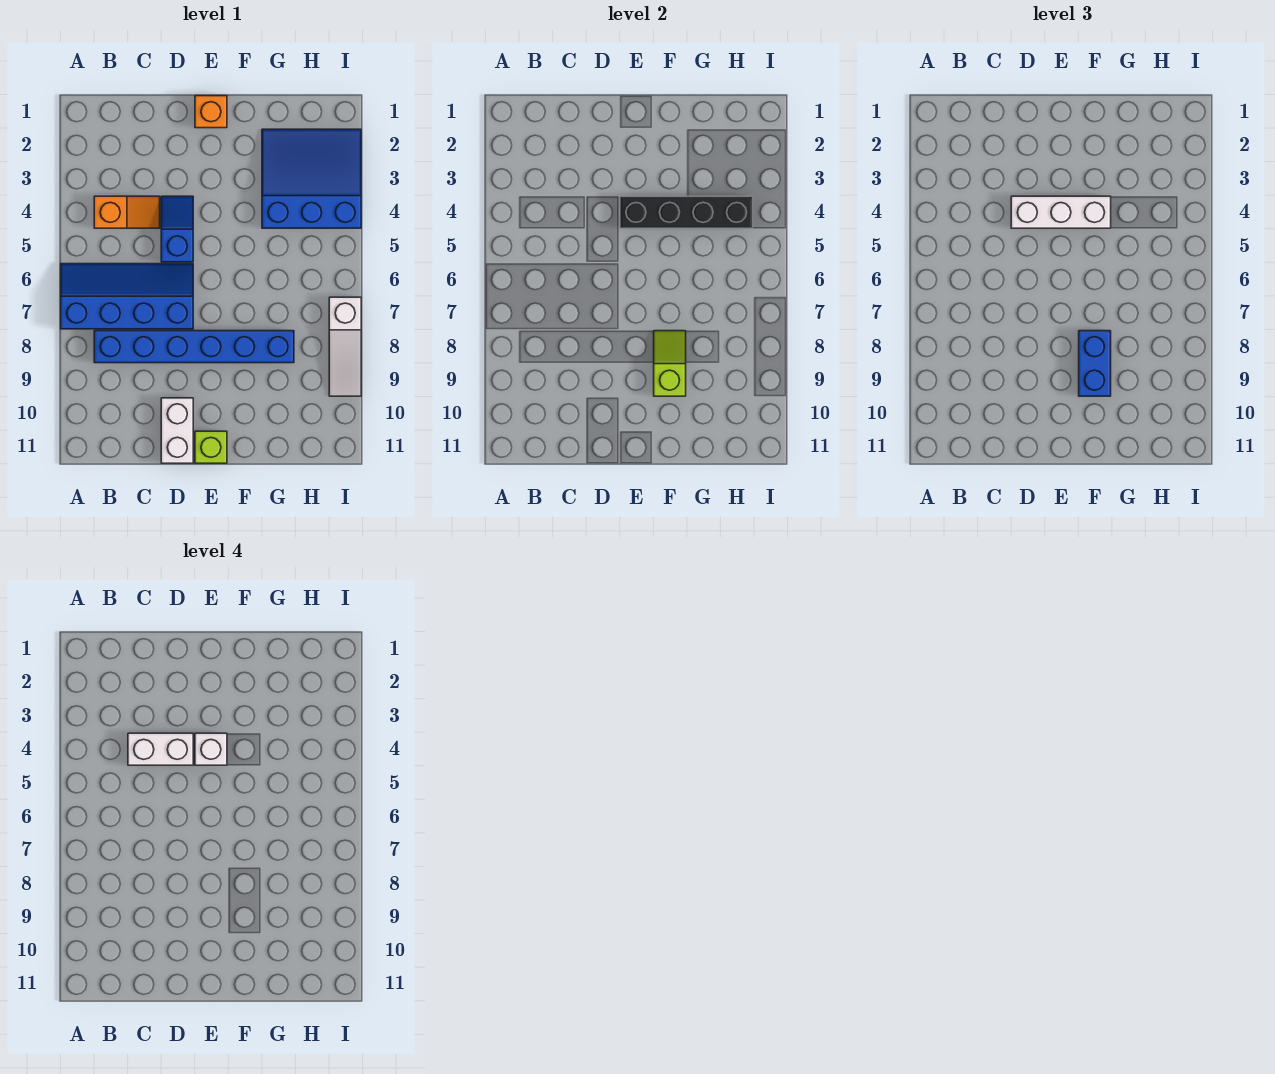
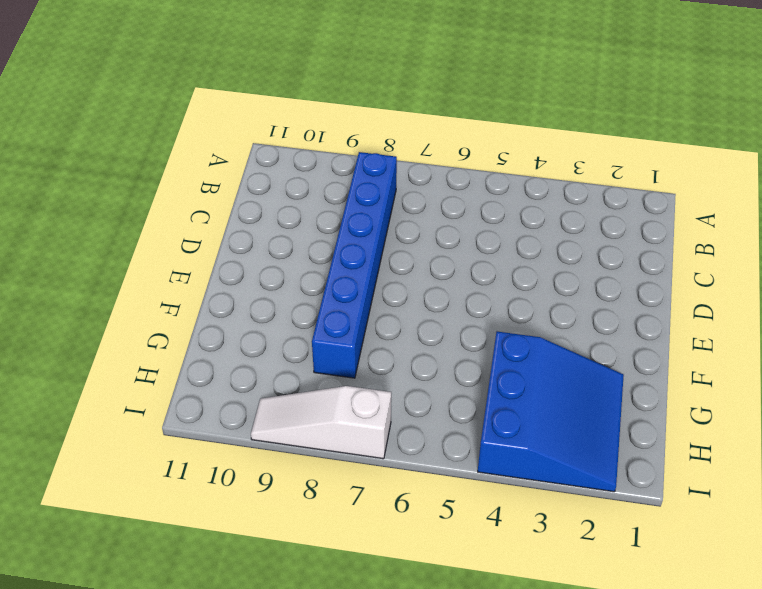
none -> blue 2x4 slope [61,264,193,329]
none -> orange 1x2 slope [94,196,160,228]
none -> blue 1x2 slope [161,196,193,262]

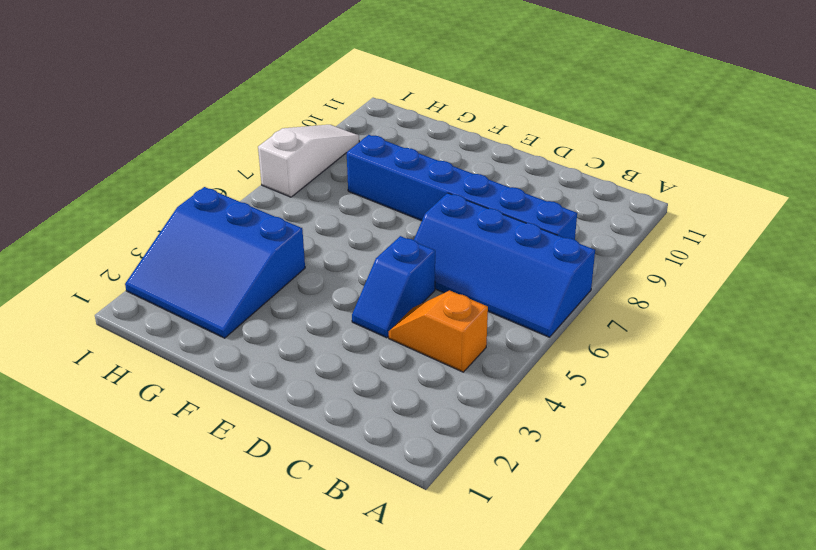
none -> white 1x2 brick [161,398,193,463]
none -> orange 1x1 brick [195,96,227,128]
none -> lime 1x1 brick [195,431,227,463]

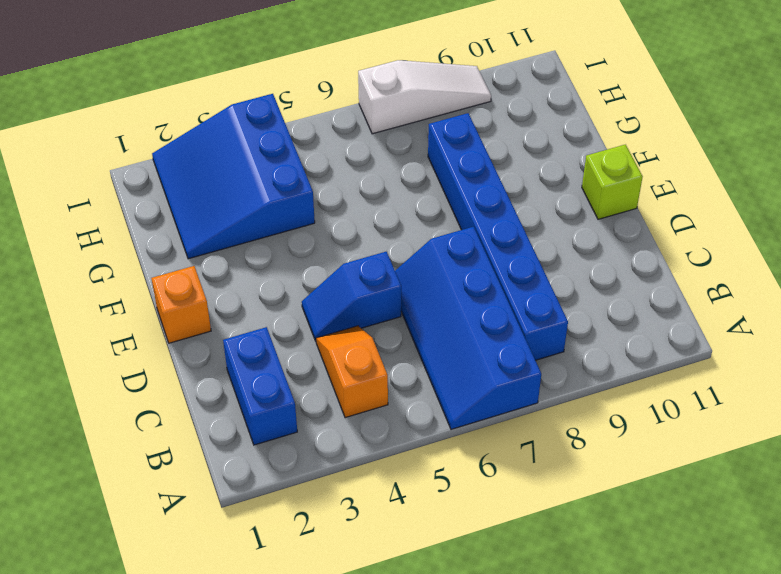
blue 1x2 brick [223,327,297,445] -> blue 1x2 brick turned to [1079,331,1111,396]
none -> white 1x2 brick [161,398,193,463]
none -> black 1x4 brick [620,196,753,228]
none -> lime 1x2 slope [654,331,686,396]

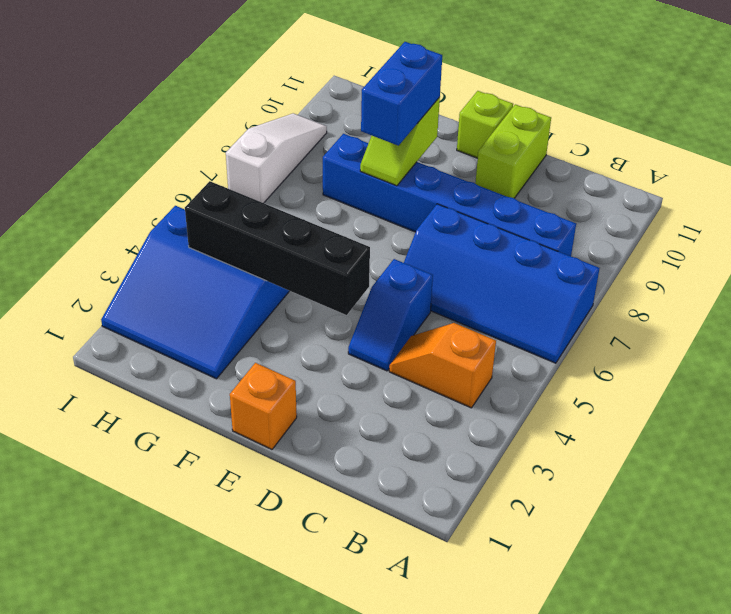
lime 1x2 brick [475,104,551,198] -> white 1x2 brick [161,398,193,463]
none -> white 1x3 brick [1011,196,1111,228]
none -> white 1x2 brick [128,733,193,765]
none -> white 1x1 brick [195,733,227,765]

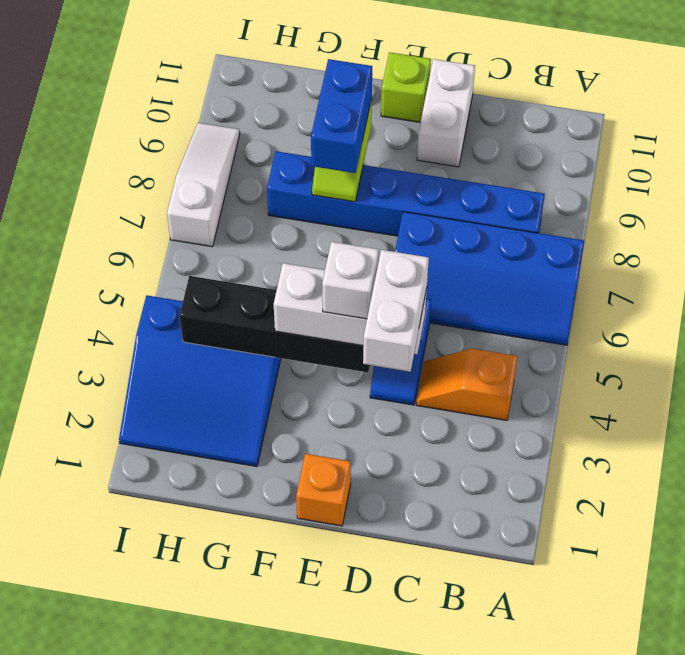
white 1x2 brick [363,250,429,372] -> white 1x2 brick turned to [128,733,193,765]

